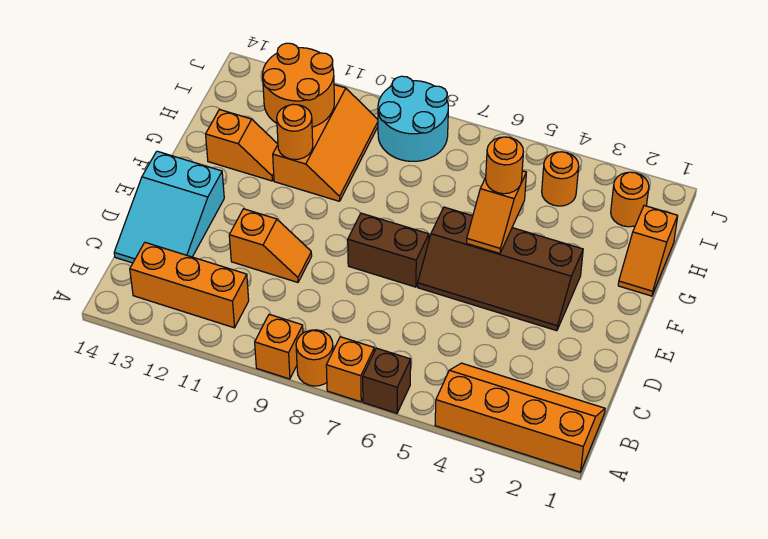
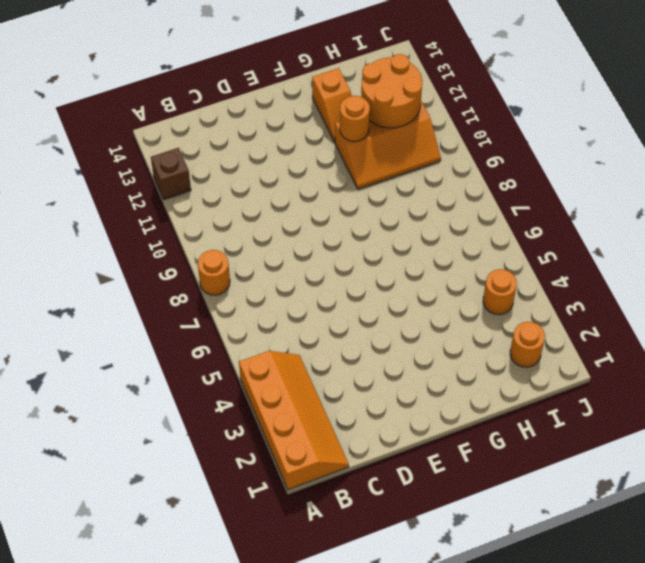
brown 1x1 brick [151,148,191,200] -> brown 1x1 brick moved to [363,348,411,413]
none -> orange 1x1 brick [326,337,374,402]
none -> orange 1x1 brick [255,314,303,379]
none -> orange 1x3 brick [130,243,249,328]

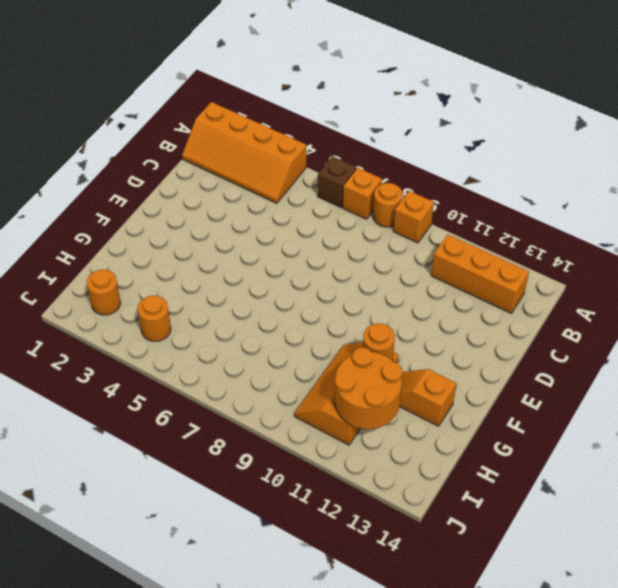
none -> cyan 2x3 slope [114,151,224,263]
none -> orange 1x2 slope [229,209,312,282]
none -> brown 2x4 slope [418,207,583,331]

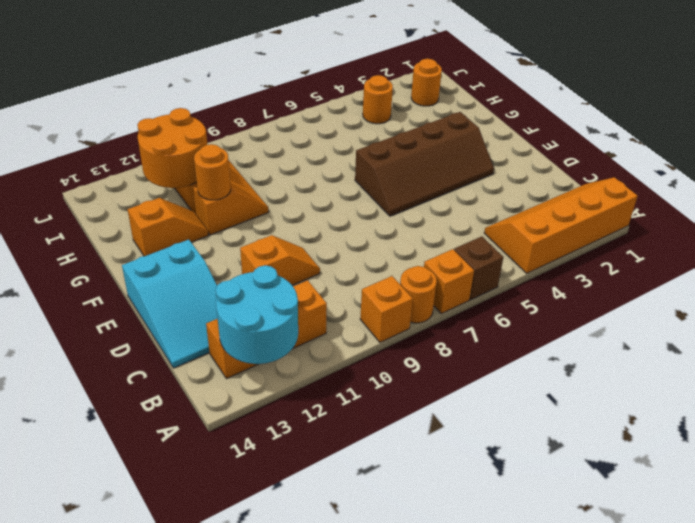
cyan 2x2 round brick [216,265,298,364] -> cyan 2x2 round brick moved to [378,76,448,161]
none -> brown 1x2 brick [348,213,429,287]
none -> orange 1x2 slope [618,206,678,296]
none -> orange 1x2 slope [467,171,526,253]

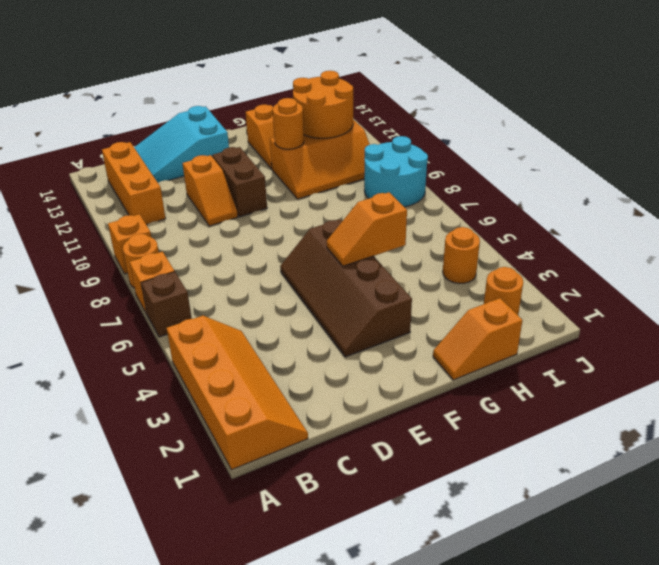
brown 1x2 brick [212,147,267,217] -> brown 1x2 brick moved to [348,213,429,287]
none -> orange 1x1 round brick [486,137,523,194]

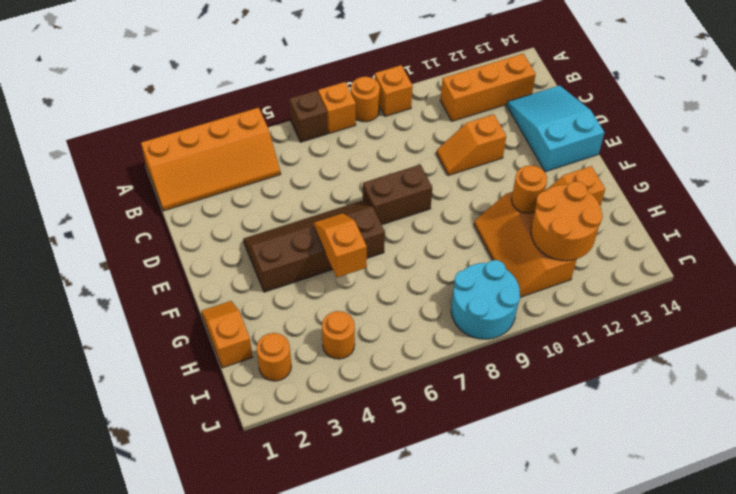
none -> orange 1x1 round brick [486,137,523,194]

